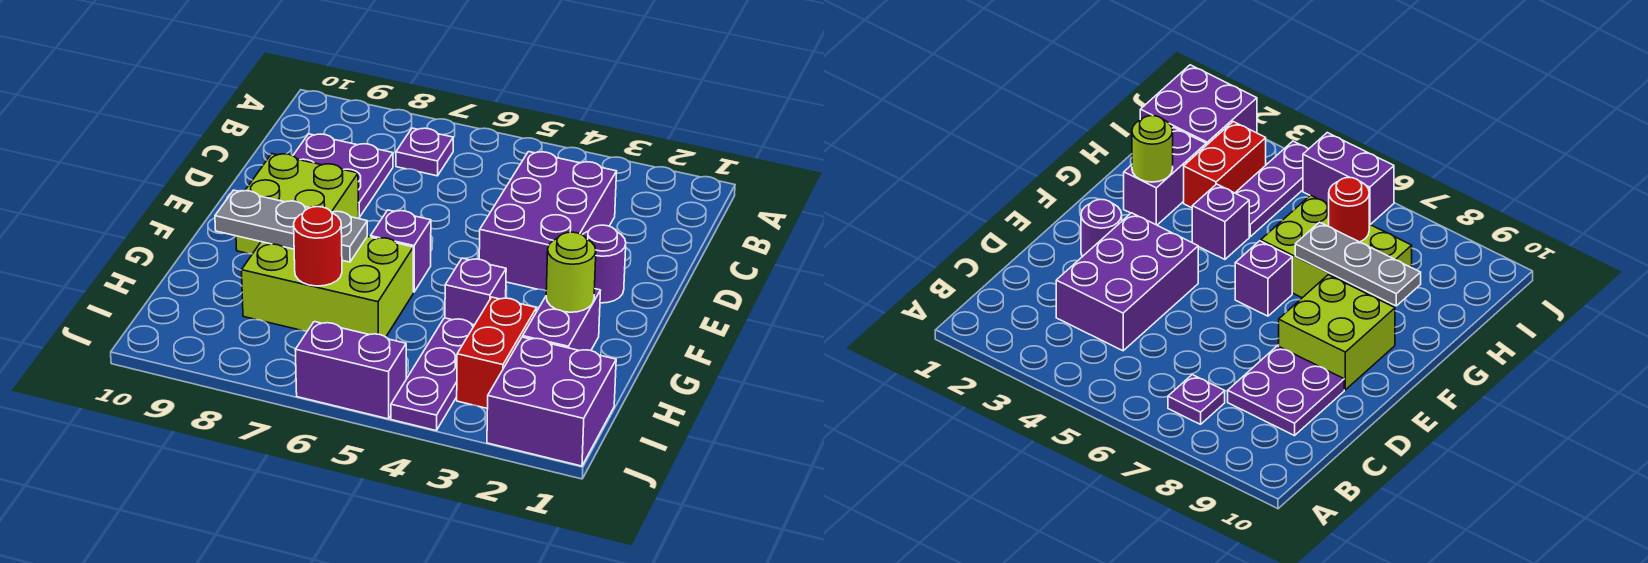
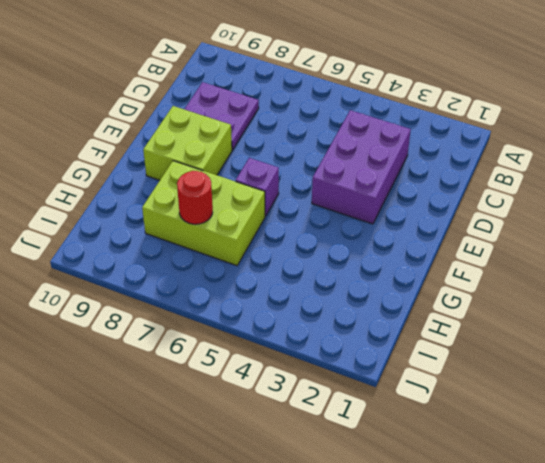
none -> purple 1x1 plate [396,128,453,176]
none -> purple 1x1 round brick [583,225,626,303]
none -> purple 1x2 brick [523,289,600,351]

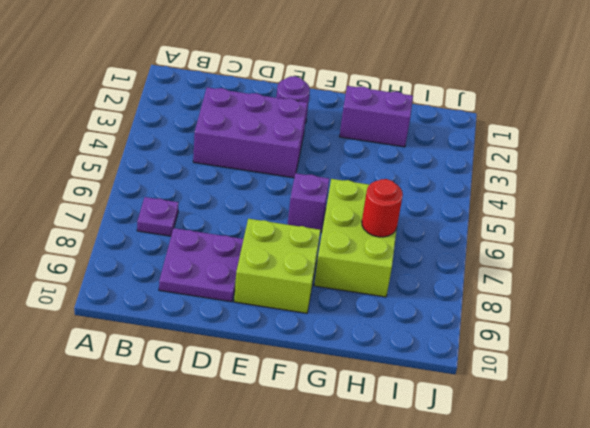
none -> purple 1x1 brick [445,258,506,325]
none -> red 1x2 brick [457,297,537,409]
none -> purple 1x3 plate [391,318,474,431]

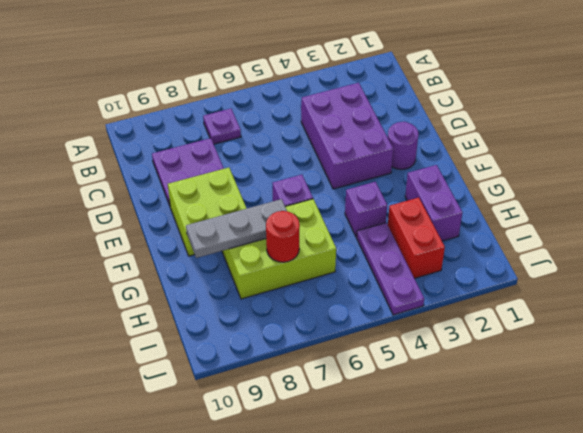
none -> purple 2x2 brick [487,337,616,466]
none -> purple 1x2 brick [295,322,406,419]
none -> lime 1x1 round brick [546,232,596,312]

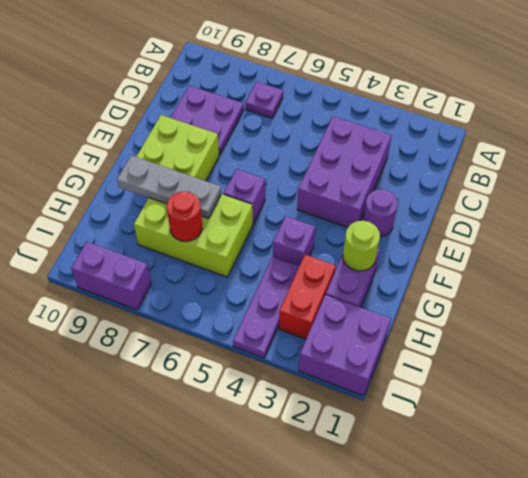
purple 1x2 brick [71,242,151,310] -> purple 1x2 brick moved to [295,322,406,419]

